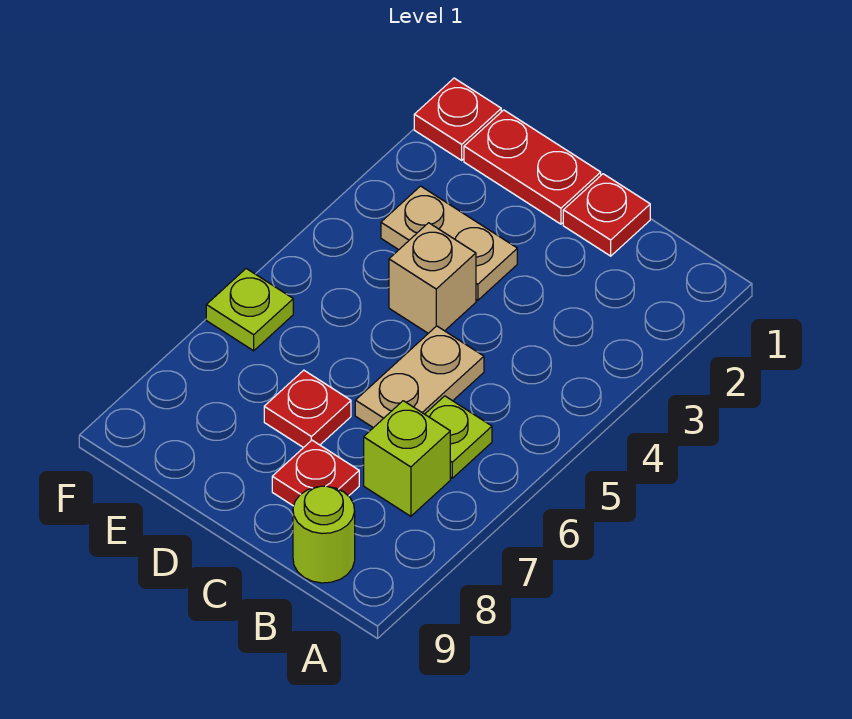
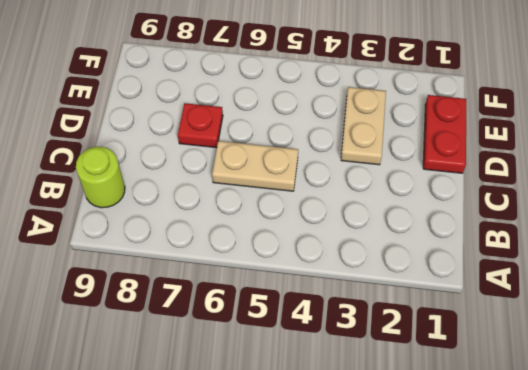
none -> lime 1x1 plate [425,396,492,478]
none -> lime 1x1 brick [364,401,450,516]
none -> red 1x1 plate [563,174,650,256]

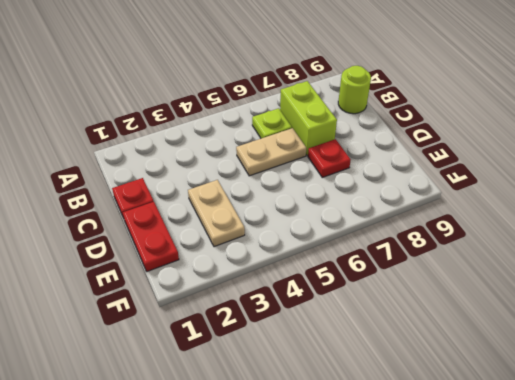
lime 1x2 brick [280,81,337,156] -> lime 1x1 brick [364,401,450,516]
none -> red 1x1 plate [272,440,359,506]
none -> tan 1x1 brick [389,223,476,333]
none -> red 1x1 plate [414,78,501,160]

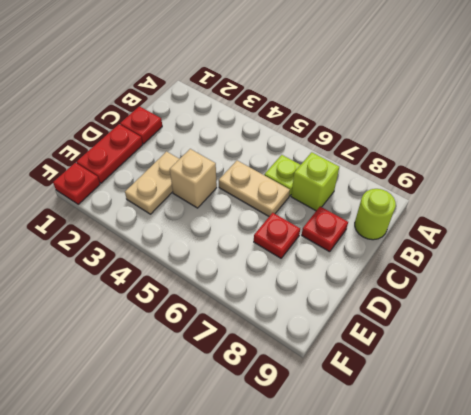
none -> lime 1x1 plate [206,269,293,351]

